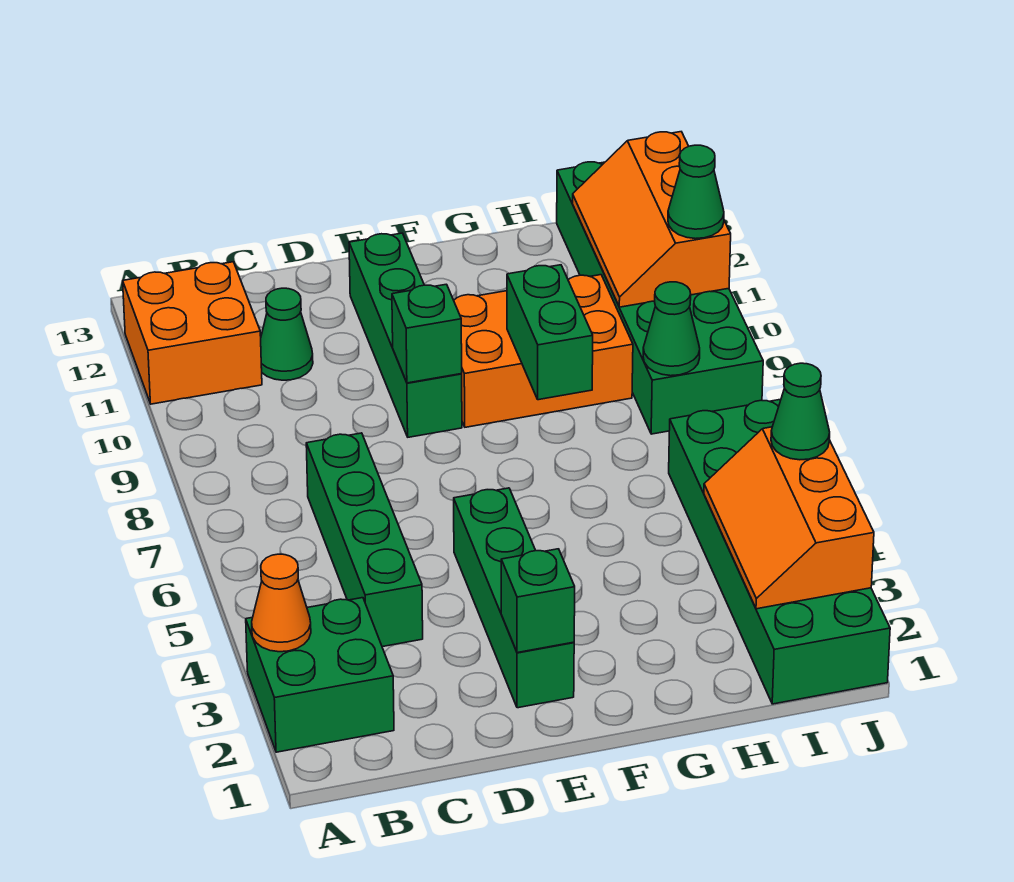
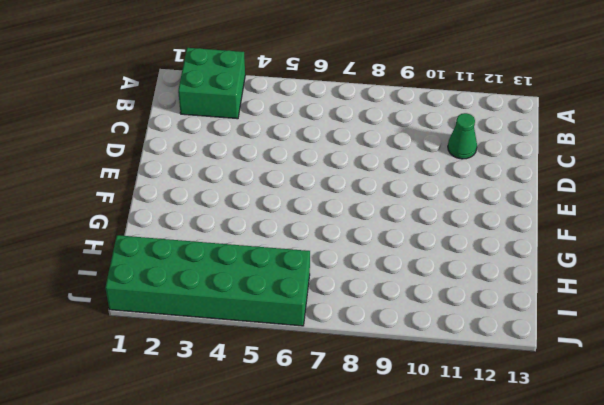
none -> orange 2x2 brick [123,262,262,404]
none -> green 1x4 brick [306,433,423,647]
none -> green 1x4 brick [454,488,574,708]

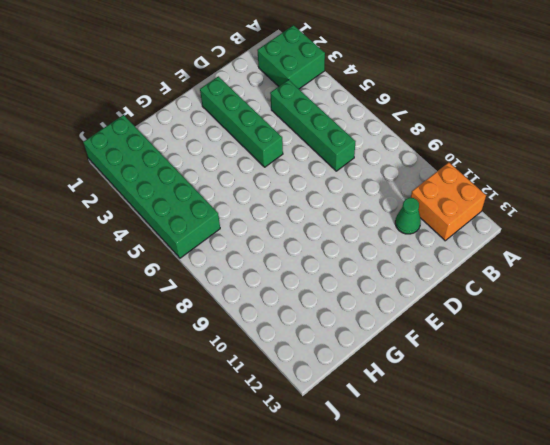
none -> green 1x4 brick [349,233,462,437]
none -> orange 2x3 brick [454,275,633,427]
none -> green 2x6 brick [557,162,763,434]

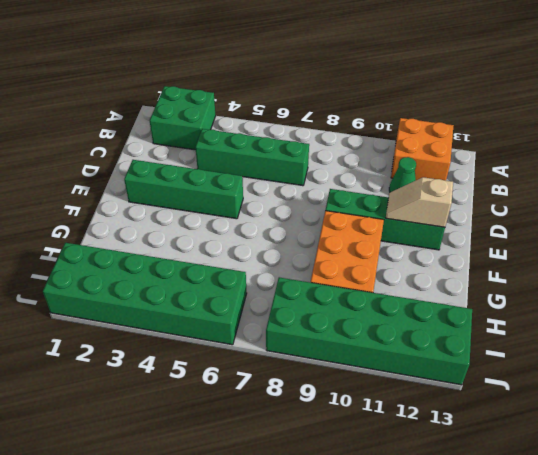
tan 1x2 slope [386,177,453,227] -> none
none -> orange 1x1 cone [252,554,311,652]
none -> green 1x1 brick [501,549,575,653]
none -> green 1x1 brick [392,284,462,383]

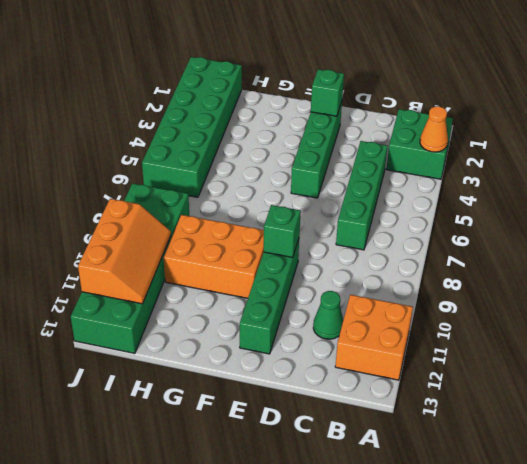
none -> green 1x2 brick [507,265,593,400]
none -> orange 2x3 slope [704,427,874,609]
none -> green 1x1 cone [643,282,700,376]

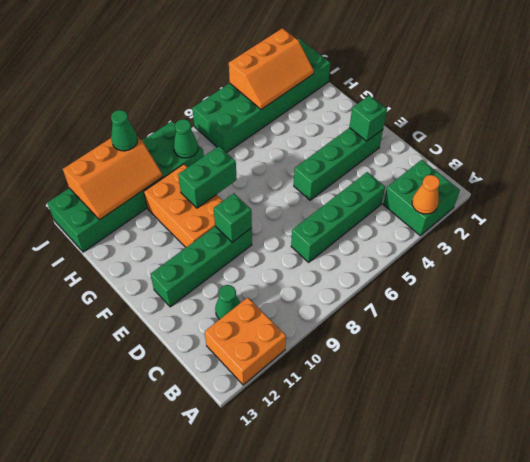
none -> green 1x1 cone [771,363,830,460]

